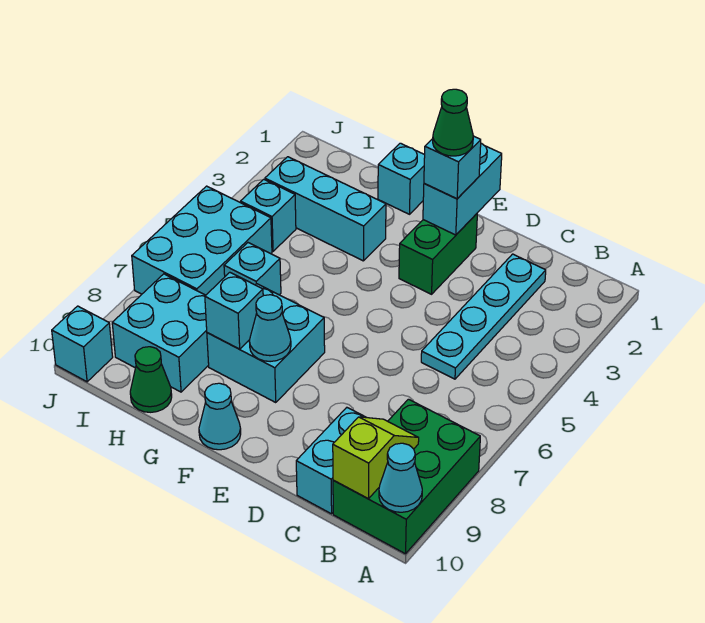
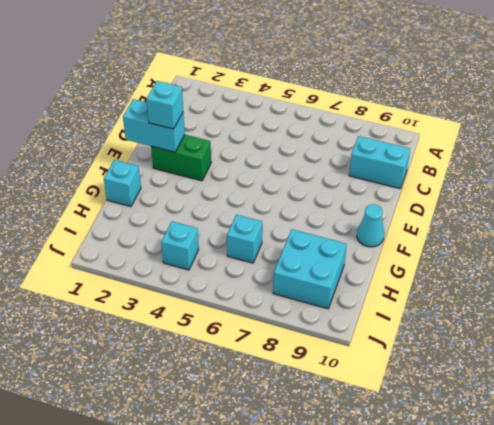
none -> green 2x3 brick [333,399,480,554]
none -> cyan 1x4 plate [421,254,546,379]
none -> cyan 2x2 brick [207,284,325,403]

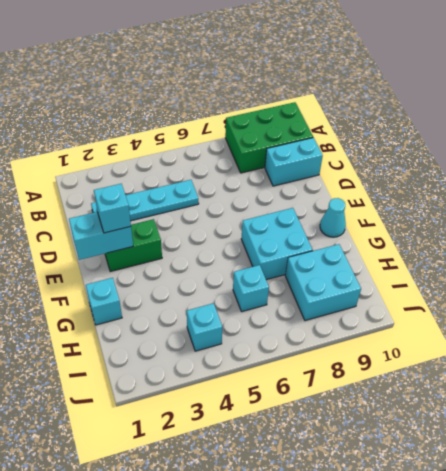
none -> cyan 1x3 brick [265,157,386,261]
none -> green 1x1 cone [130,347,172,412]
none -> cyan 2x3 brick [132,186,272,295]

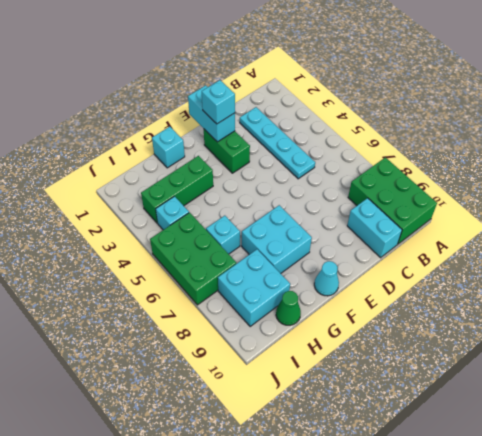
green 1x3 brick [141,156,213,223] -> cyan 1x3 brick [265,157,386,261]
green 2x3 brick [150,213,236,305] -> cyan 2x3 brick [132,186,272,295]
none -> cyan 1x1 brick [52,306,113,382]
none -> cyan 1x1 cone [379,443,422,512]
none -> lime 1x2 slope [333,417,419,499]

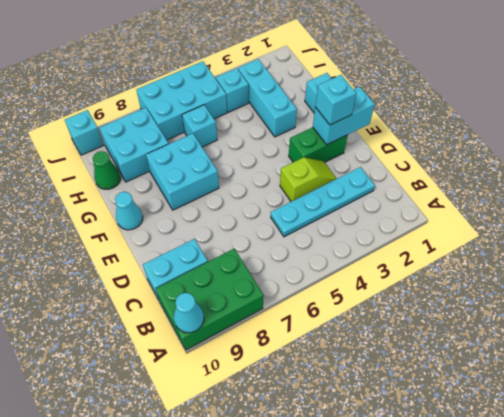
lime 1x2 slope [280,157,337,202] -> lime 1x2 slope moved to [333,417,419,499]
none -> cyan 1x1 cone [249,295,291,362]
none -> cyan 1x1 brick [205,272,263,349]
none -> green 1x1 cone [433,89,473,156]

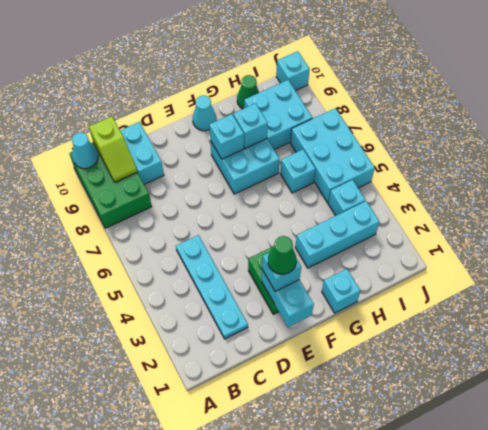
cyan 1x1 brick [209,114,244,159] -> cyan 1x1 cone [249,295,291,362]

